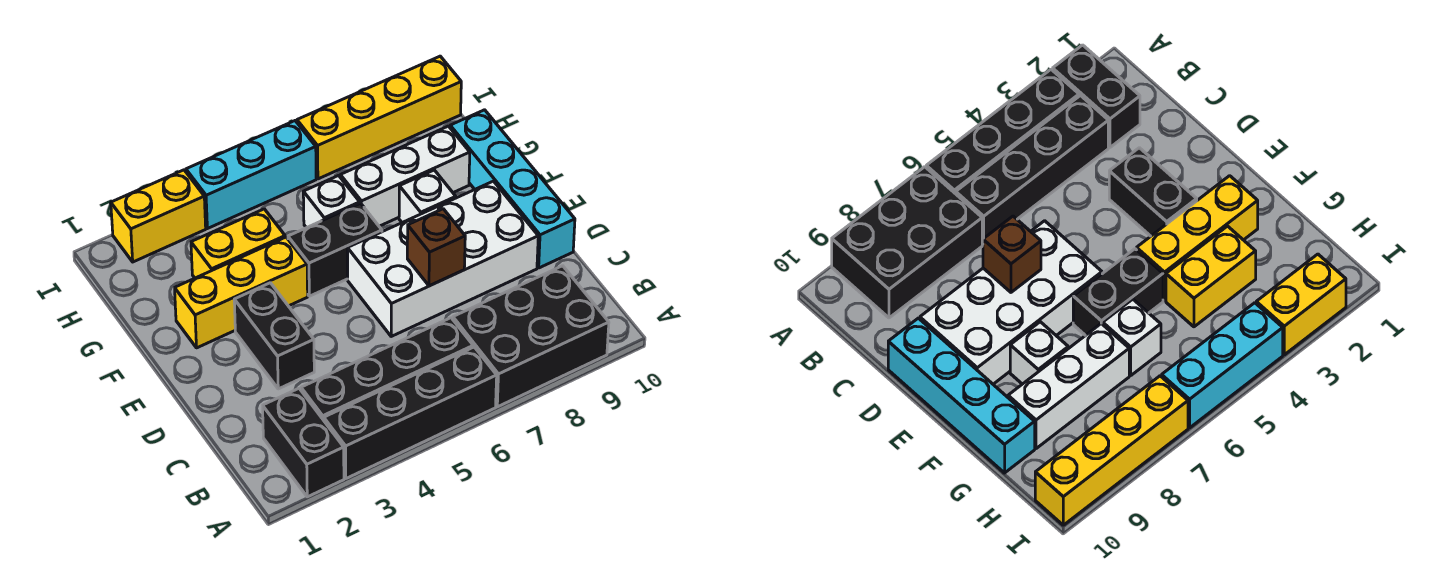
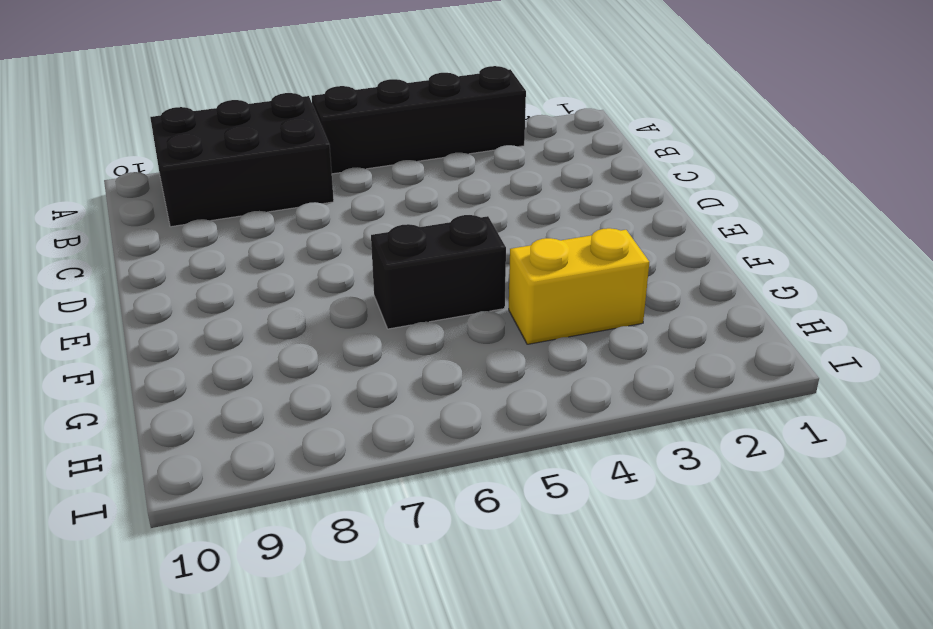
none -> black 1x2 brick [263,389,344,497]
none -> black 1x4 brick [301,318,473,420]
none -> black 1x2 brick [234,283,314,389]

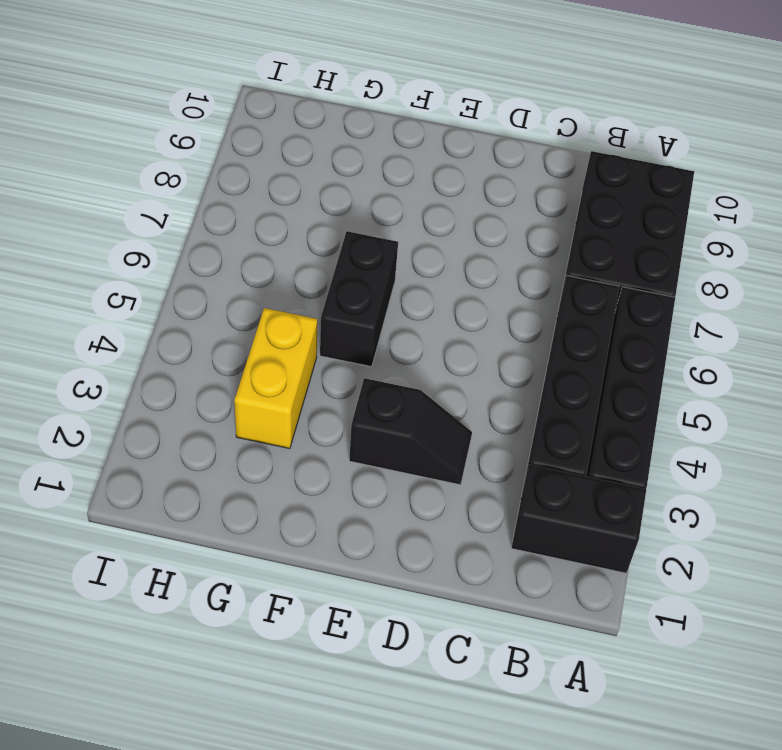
black 1x2 slope [349,378,472,485] -> black 1x2 brick [234,283,314,389]
none -> white 2x4 brick [348,181,538,336]
none -> cyan 1x4 brick [450,110,575,268]
none -> yellow 1x3 brick [175,237,308,348]

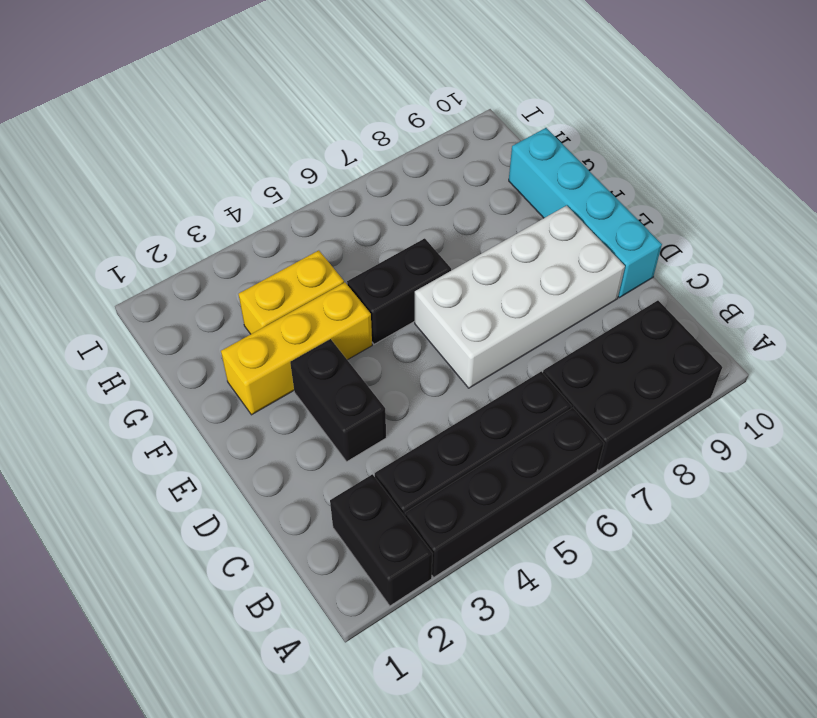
none -> white 1x1 brick [399,170,456,223]
none -> white 1x1 brick [303,176,360,228]
none -> white 1x3 brick [340,126,470,226]

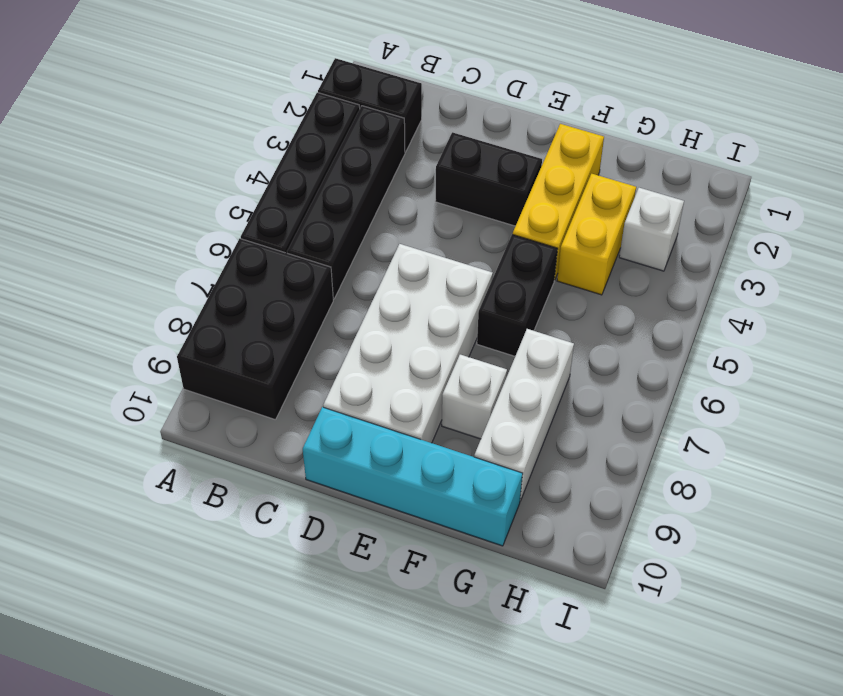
white 1x1 brick [619,188,684,271] -> white 1x1 brick moved to [303,176,360,228]
none -> yellow 1x2 brick [111,170,206,262]
none -> cyan 1x3 brick [186,121,316,229]
none -> yellow 1x4 brick [297,56,461,179]

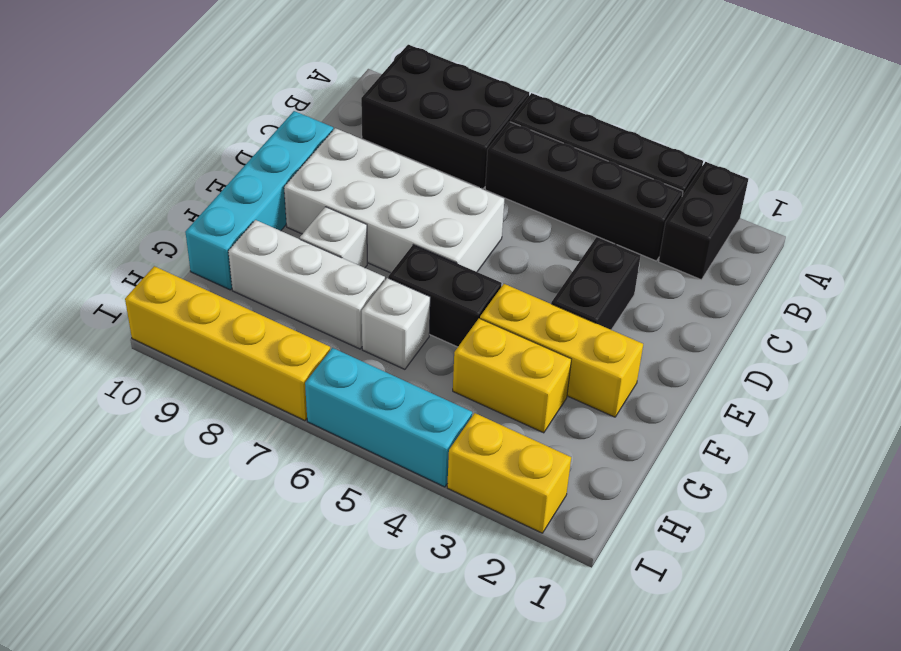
none -> brown 1x1 brick [407,209,465,286]

